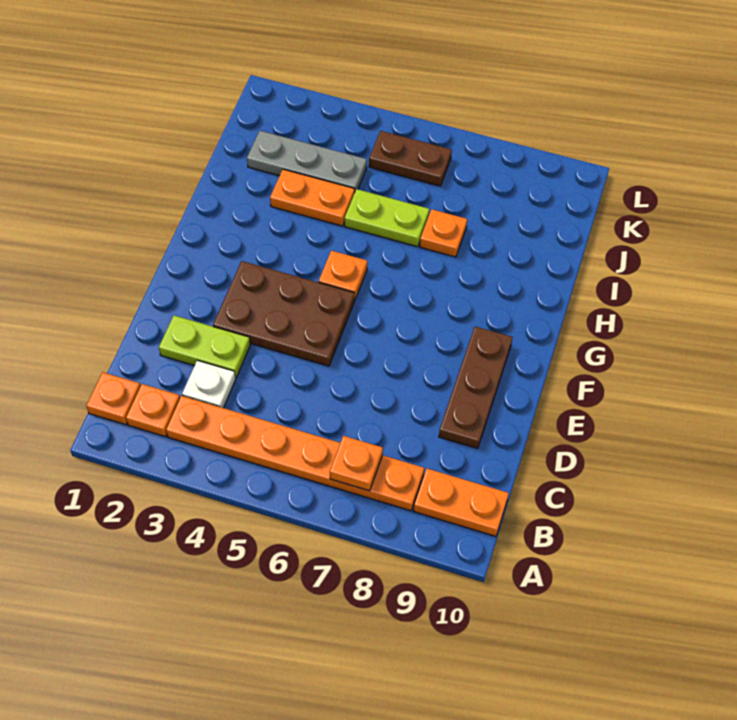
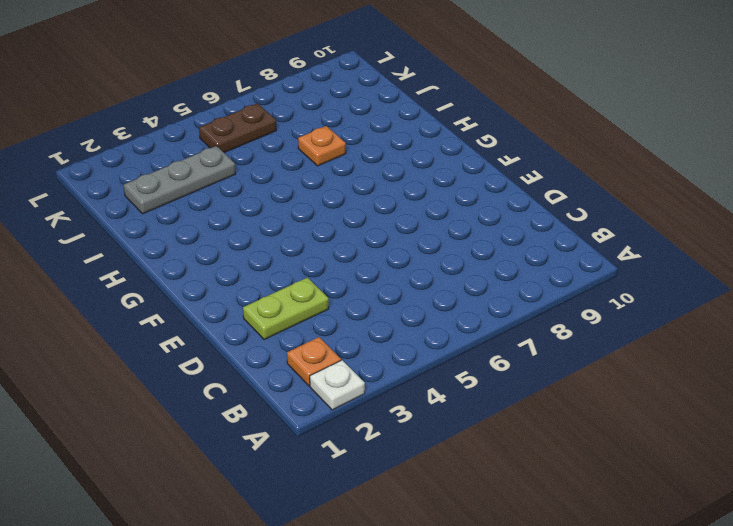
white 1x1 plate [310,360,365,410] -> white 1x1 plate moved to [182,361,236,408]
none -> orange 1x1 plate [86,372,140,425]
none -> orange 1x6 plate [166,396,424,511]
none -> orange 1x2 plate [414,469,509,536]

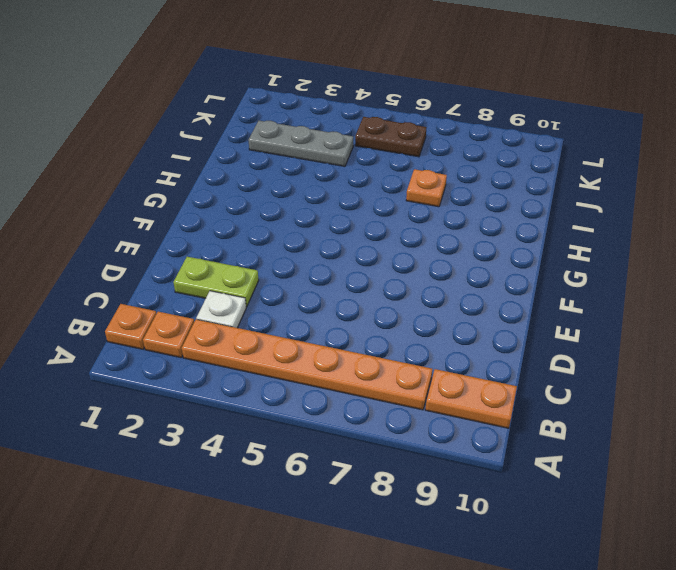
none -> brown 1x3 plate [439,327,513,449]
none -> brown 2x3 plate [213,261,355,366]
none -> orange 1x1 plate [319,251,367,299]

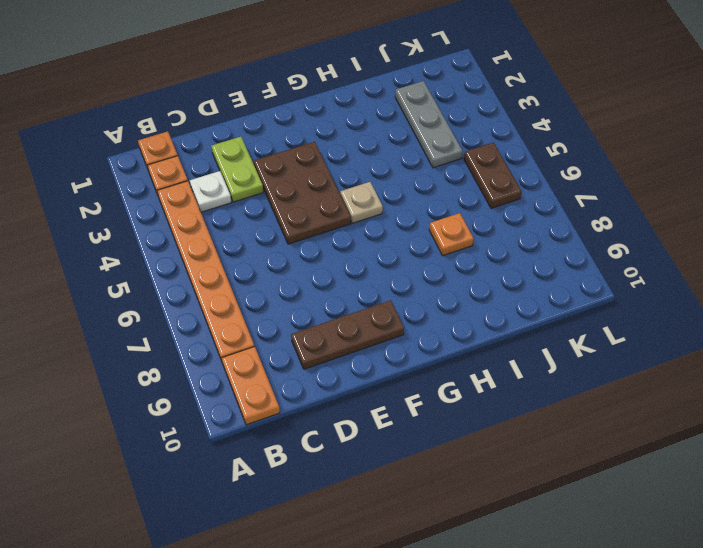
tan 1x1 plate [340,182,383,223] -> orange 1x1 plate [319,251,367,299]
none -> orange 1x2 plate [270,169,355,226]
none -> lime 1x2 plate [345,189,429,247]
none -> orange 1x1 plate [330,436,383,491]

